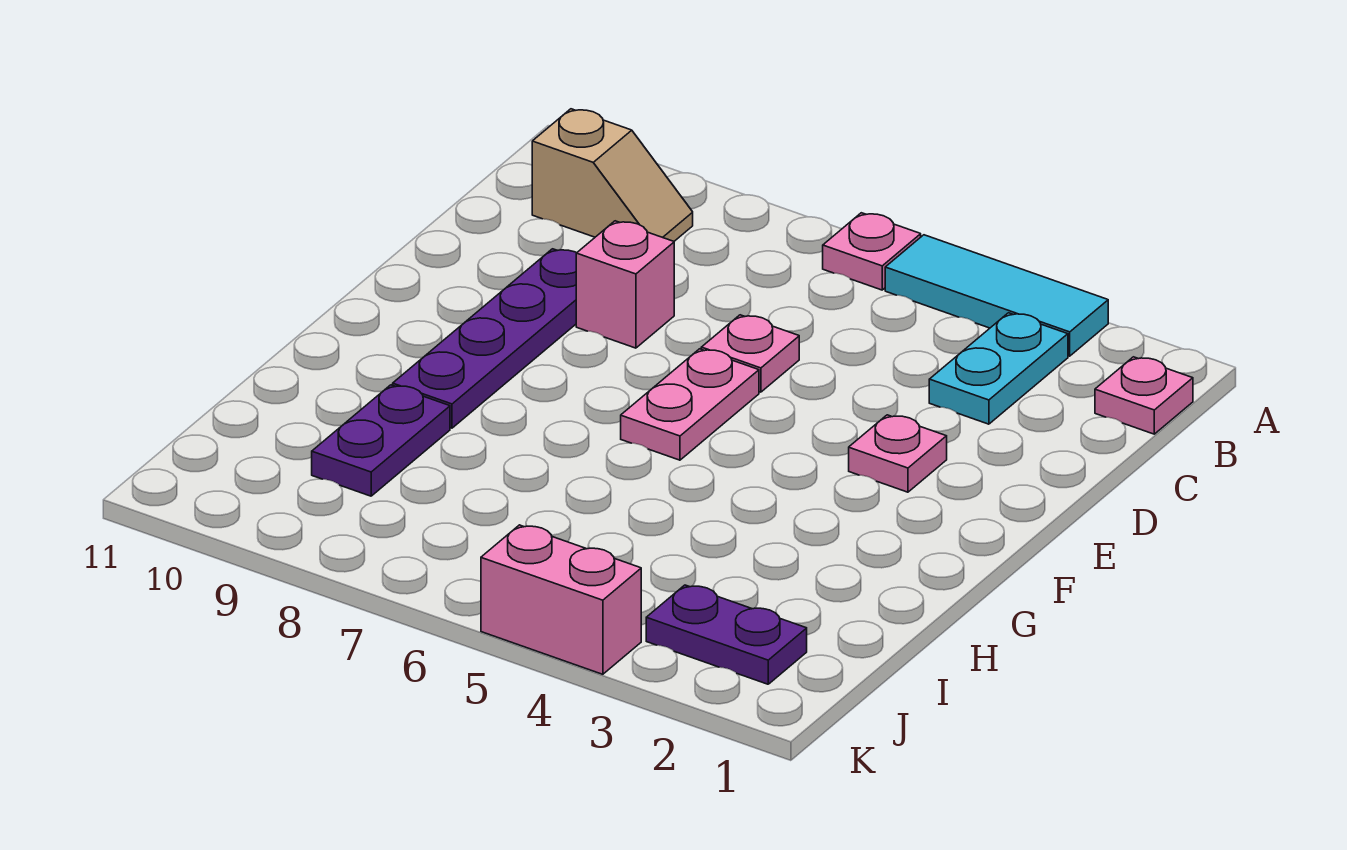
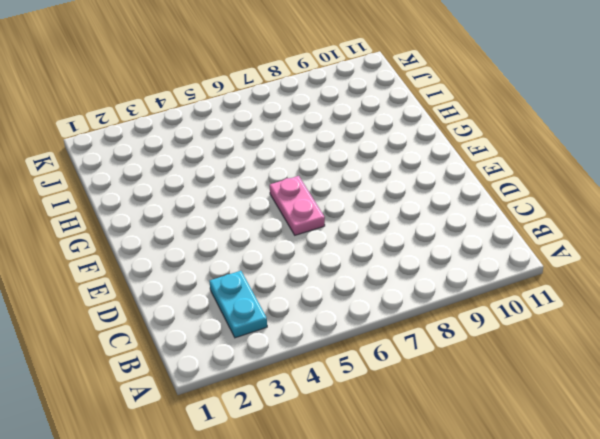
none -> cyan 1x3 tile [885,235,1108,356]
none -> pink 1x1 plate [823,213,921,290]
none -> pink 1x1 plate [1095,357,1193,434]

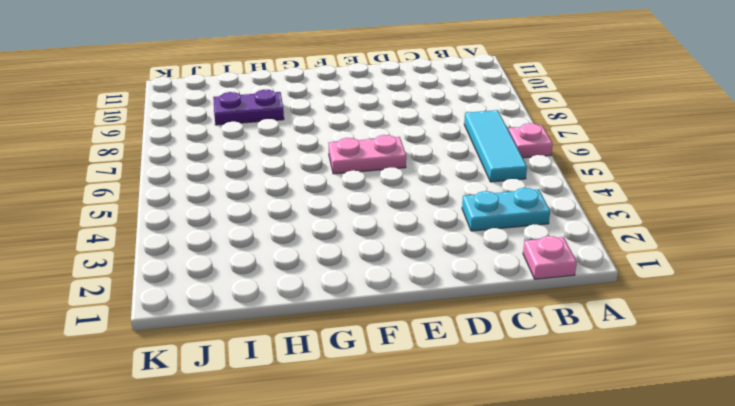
cyan 1x3 tile [464,110,527,182] -> cyan 1x3 tile moved to [885,235,1108,356]
none -> tan 1x2 slope [532,109,693,241]
none -> pink 1x1 plate [701,315,799,392]
none -> pink 1x1 brick [576,221,674,348]

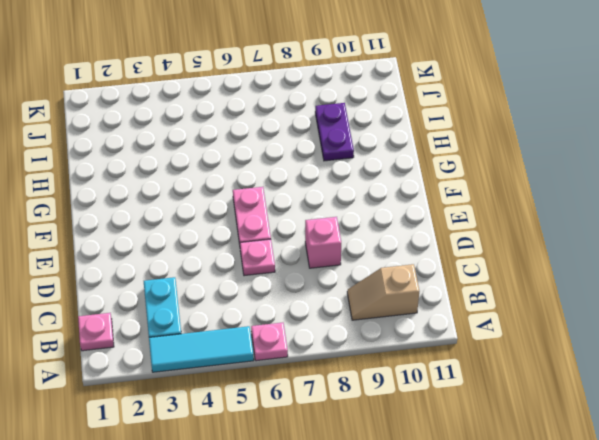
none -> purple 1x4 plate [393,249,576,428]
none -> pink 1x1 plate [849,415,947,492]
none -> purple 1x2 plate [646,585,807,684]

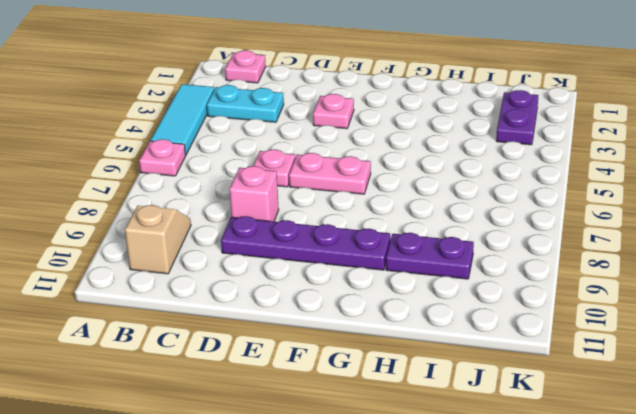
none -> pink 1x2 brick [481,525,641,674]

